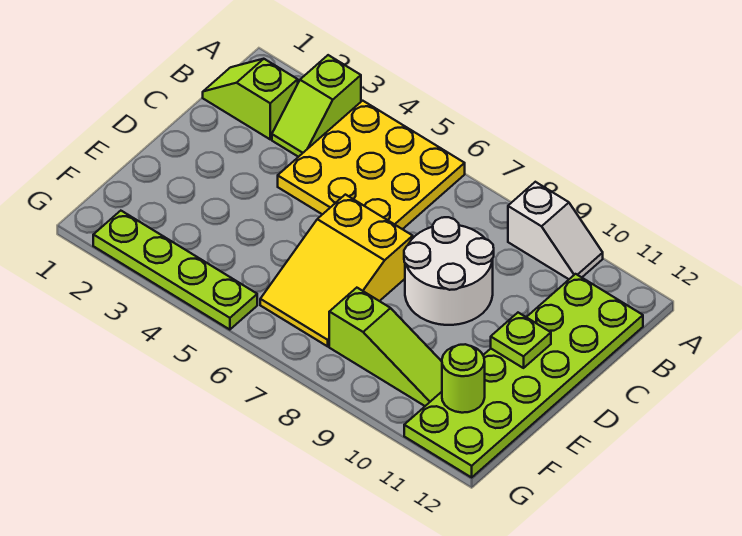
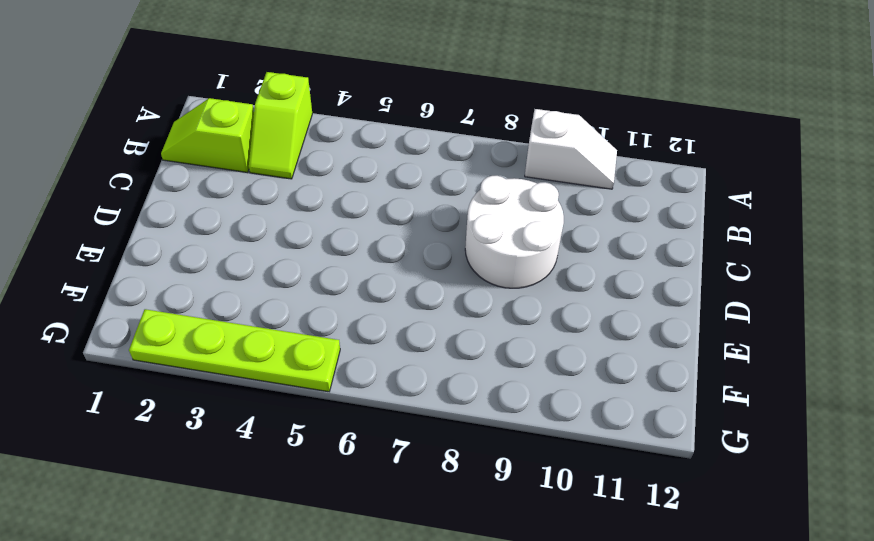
none -> yellow 3x3 plate [278,101,465,229]
none -> lime 2x6 plate [404,274,643,477]

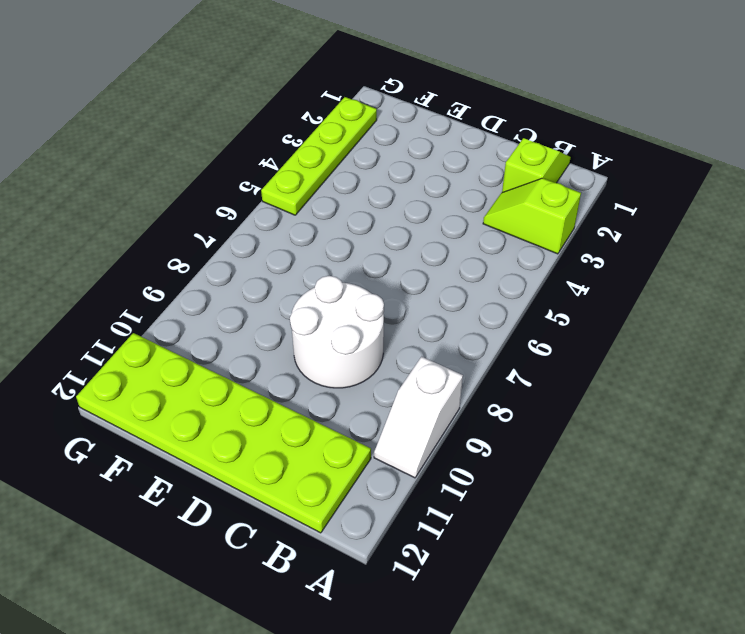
none -> yellow 3x3 plate [278,101,465,229]
none -> yellow 2x3 slope [260,195,413,346]

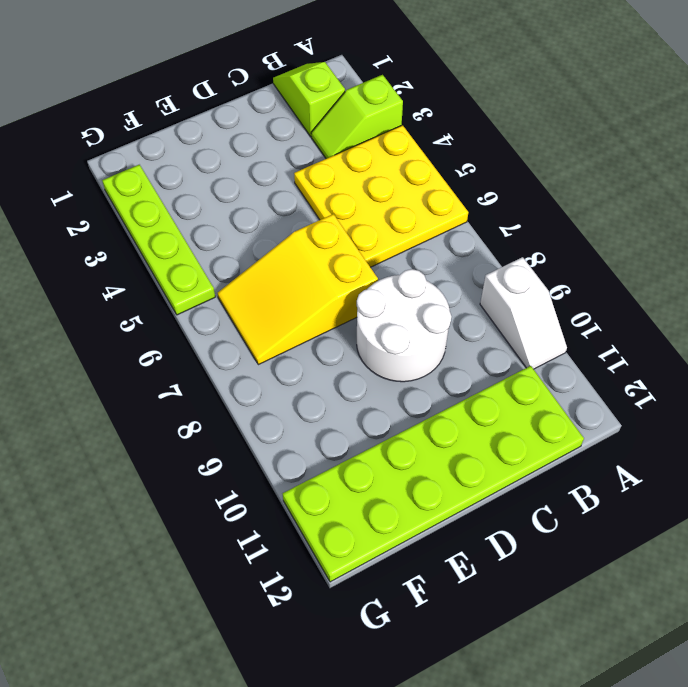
none -> lime 1x3 slope [329,288,442,406]
none -> lime 1x1 plate [491,313,551,368]

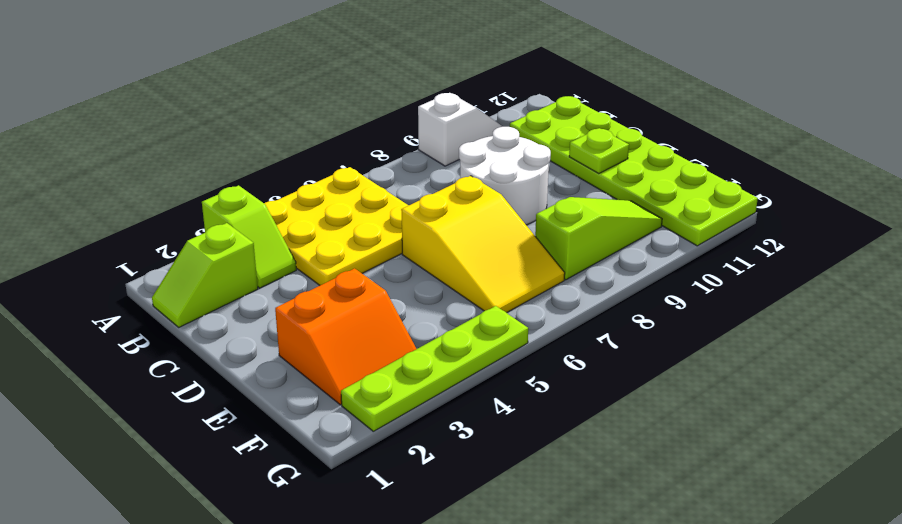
orange 2x2 slope [275,268,416,405] -> none
none -> lime 1x1 round brick [442,344,485,413]

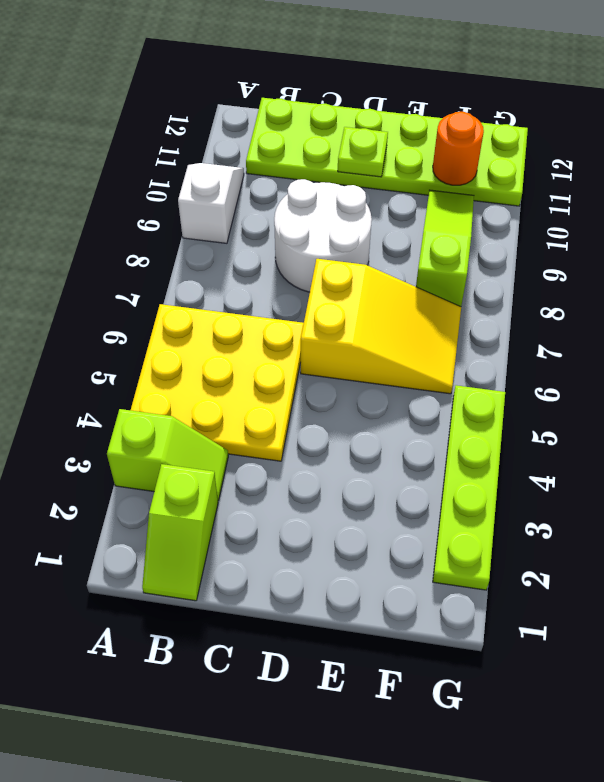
orange 1x1 round brick [433,112,484,185] -> lime 1x1 round brick [442,344,485,413]

